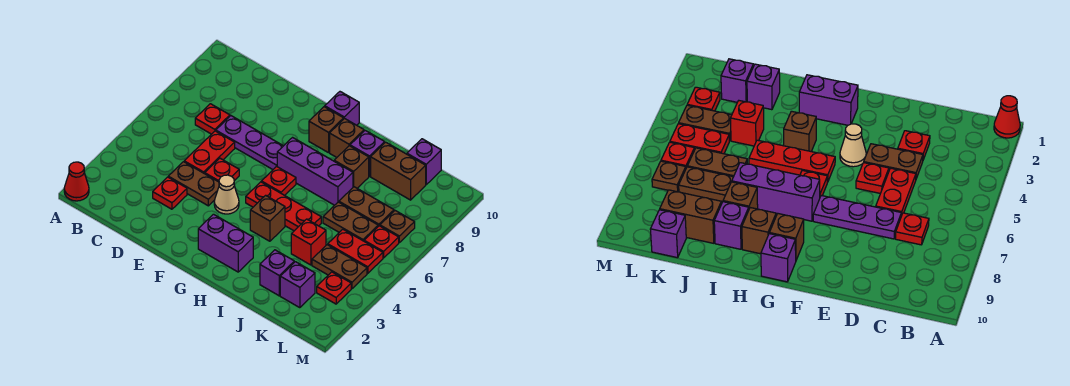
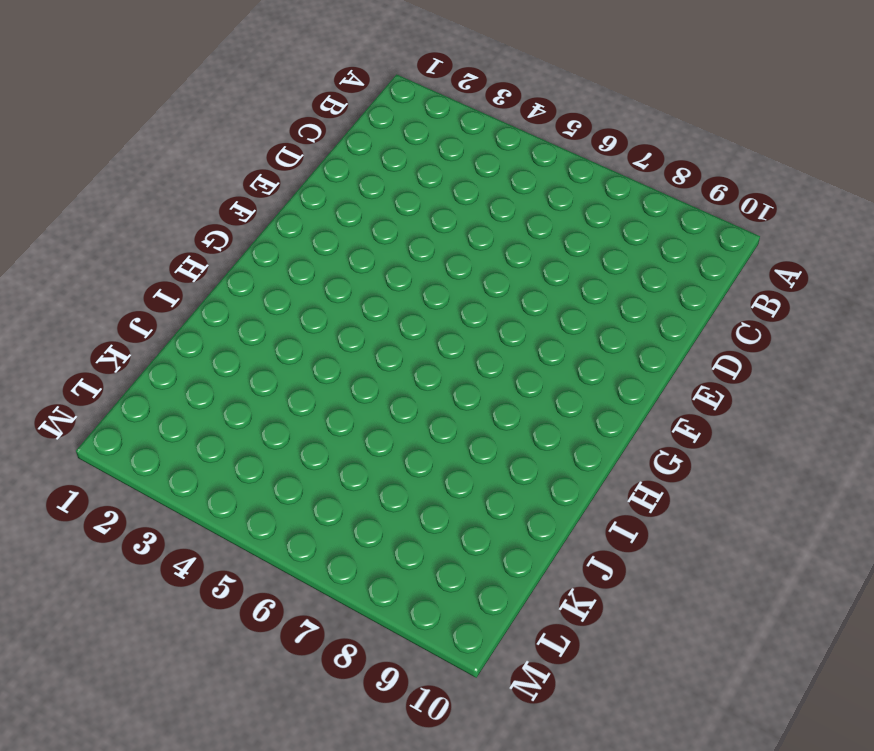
none -> red 1x1 cone [64,162,89,201]
none -> red 1x1 plate [195,104,230,134]
none -> red 1x1 plate [153,177,187,209]
none -> brown 1x2 plate [168,162,219,206]

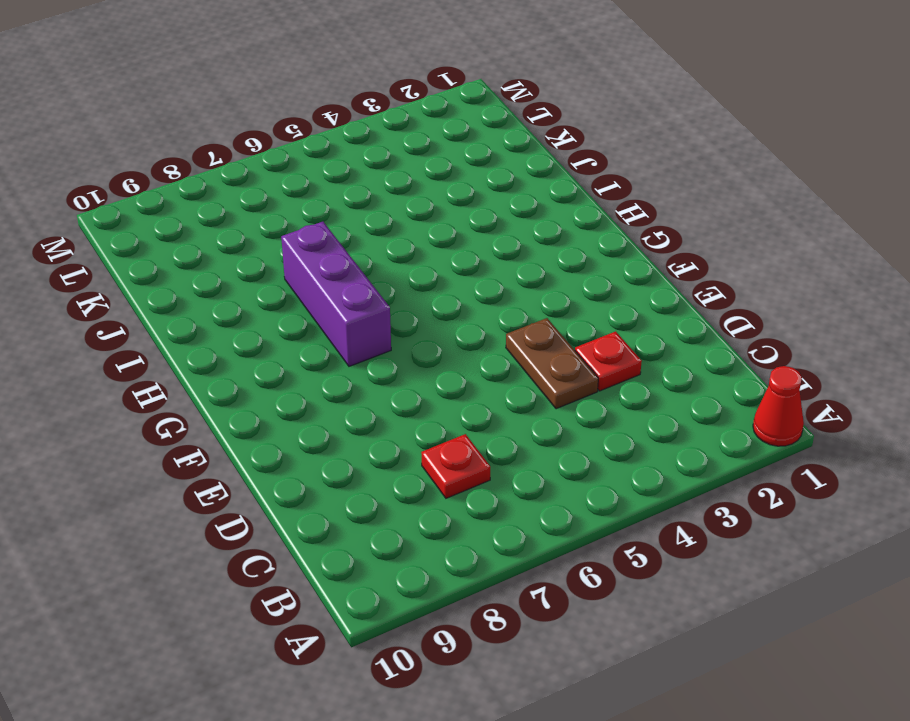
none -> red 1x2 plate [184,131,235,174]
none -> purple 1x3 plate [216,116,283,169]
none -> red 1x1 plate [205,158,239,182]
none -> tan 1x1 cone [214,175,239,214]

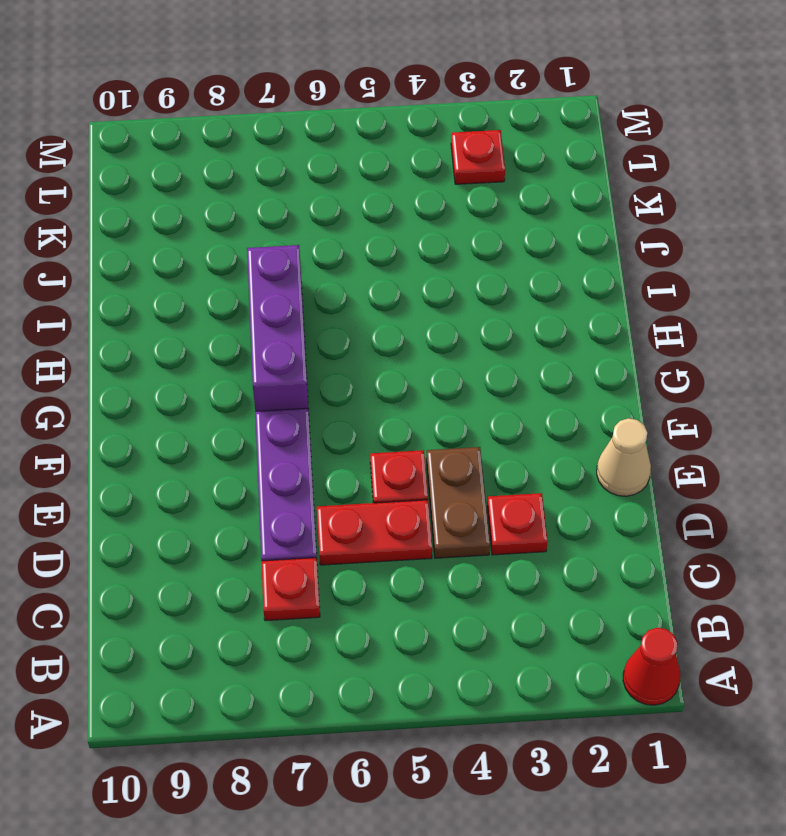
tan 1x1 cone [597,418,651,496] -> tan 1x1 cone moved to [214,175,239,214]
none -> purple 1x2 brick [198,214,253,272]
none -> red 1x3 plate [246,182,321,231]
none -> red 1x1 plate [262,166,296,195]
none -> brown 1x1 brick [309,107,344,153]

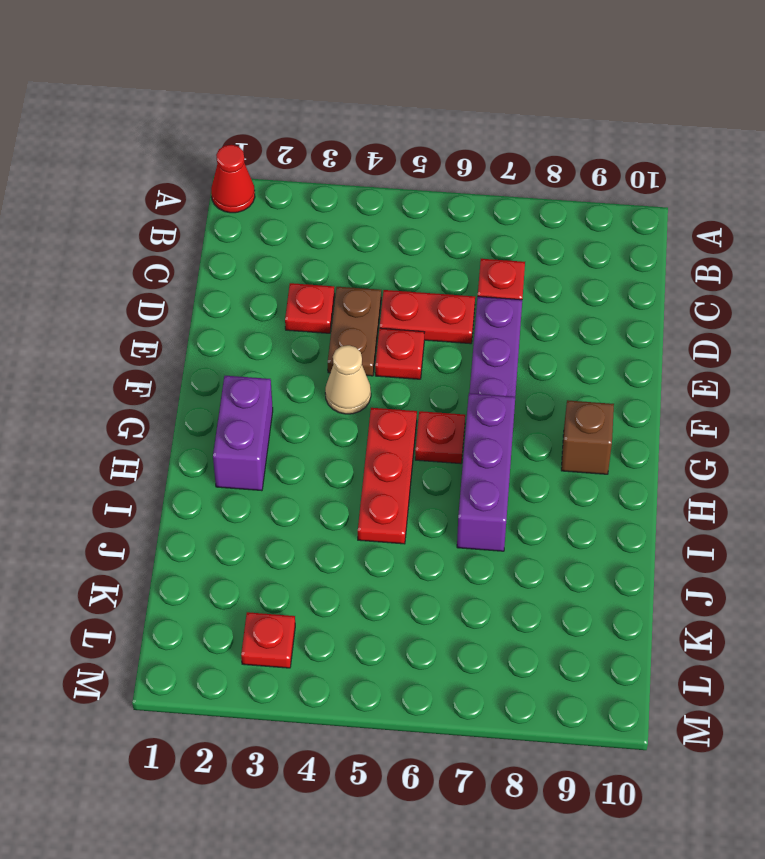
none -> purple 1x1 brick [325,92,359,125]
none -> brown 1x1 brick [250,195,285,241]
none -> brown 1x1 brick [330,118,364,157]
none -> brown 1x1 brick [334,146,369,188]

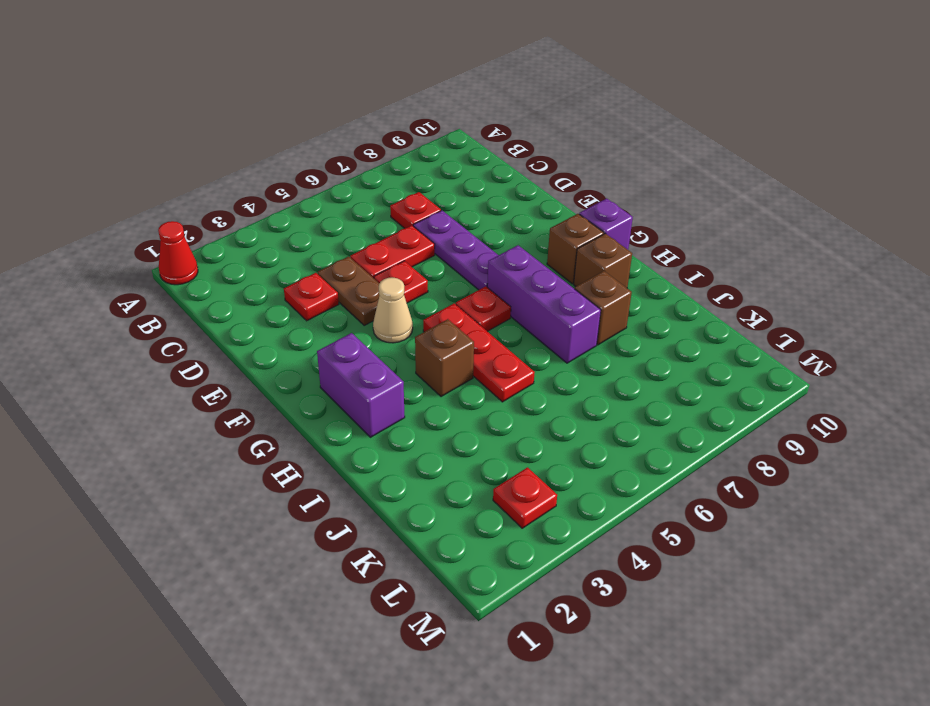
none -> purple 1x1 brick [350,130,385,176]
none -> purple 1x1 brick [260,250,294,296]
none -> red 1x1 brick [291,219,326,265]
none -> brown 1x2 plate [323,202,378,241]

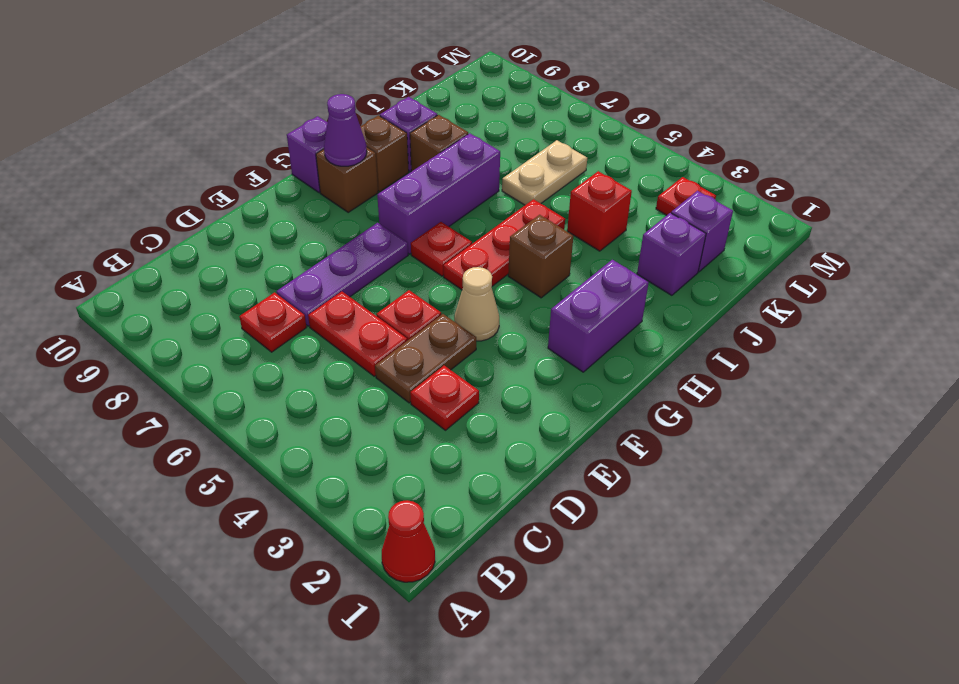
purple 1x1 cone [324,94,367,166] -> none
tan 1x2 plate [502,140,587,205] -> brown 1x2 plate [323,202,378,241]
none -> brown 1x2 plate [339,187,394,226]
none -> brown 1x2 brick [371,142,426,200]
none -> brown 1x2 plate [312,245,367,289]
none -> red 1x2 plate [328,230,383,273]

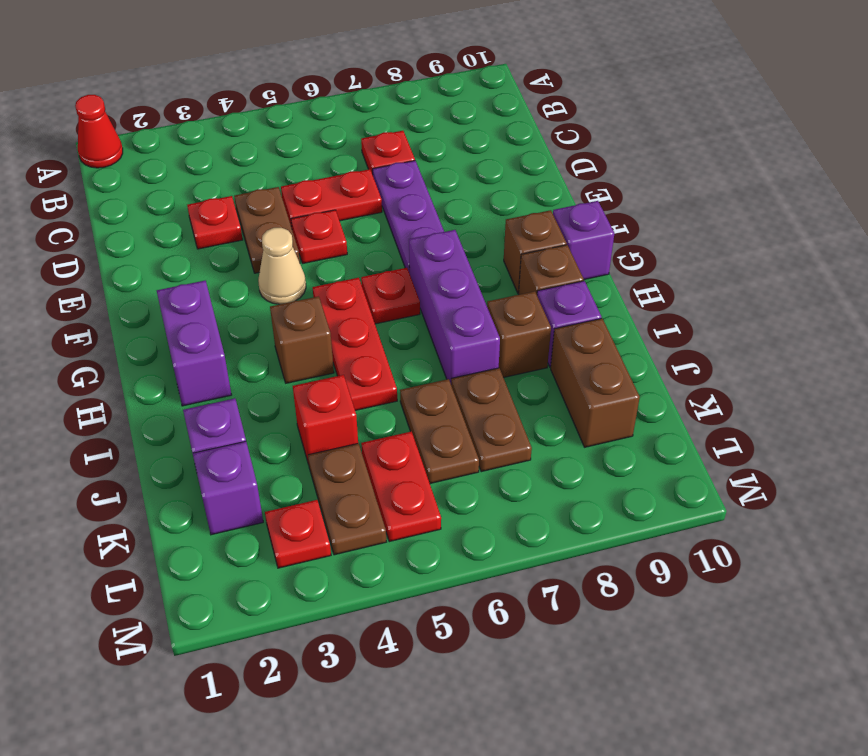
none -> purple 1x1 brick [407,139,441,184]
none -> red 1x1 plate [364,226,399,258]
none -> brown 1x1 plate [380,211,415,242]

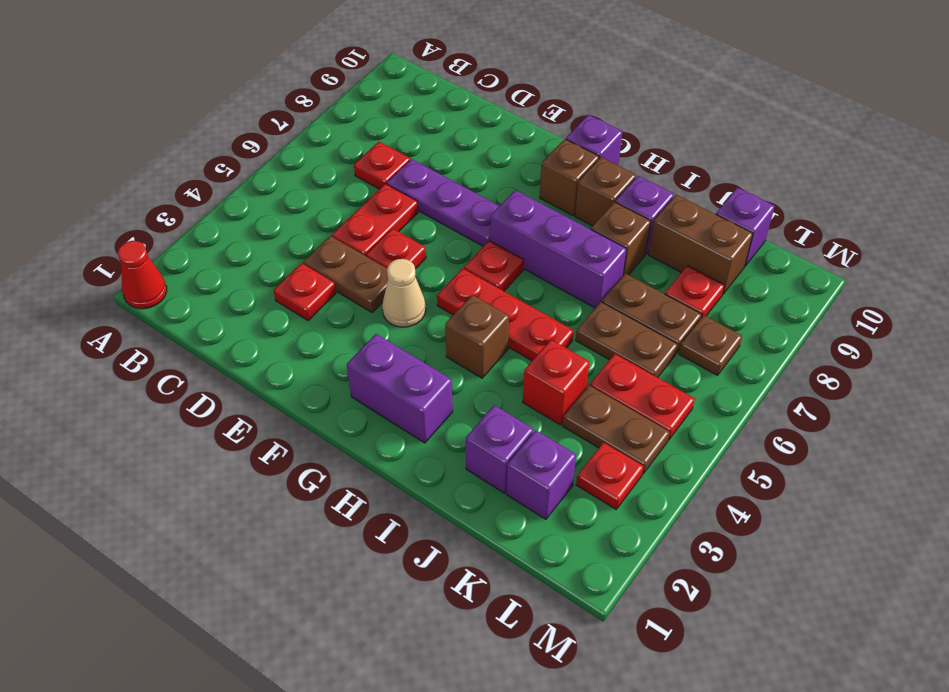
red 1x1 plate [665,266,725,318] -> red 1x1 plate moved to [364,226,399,258]

